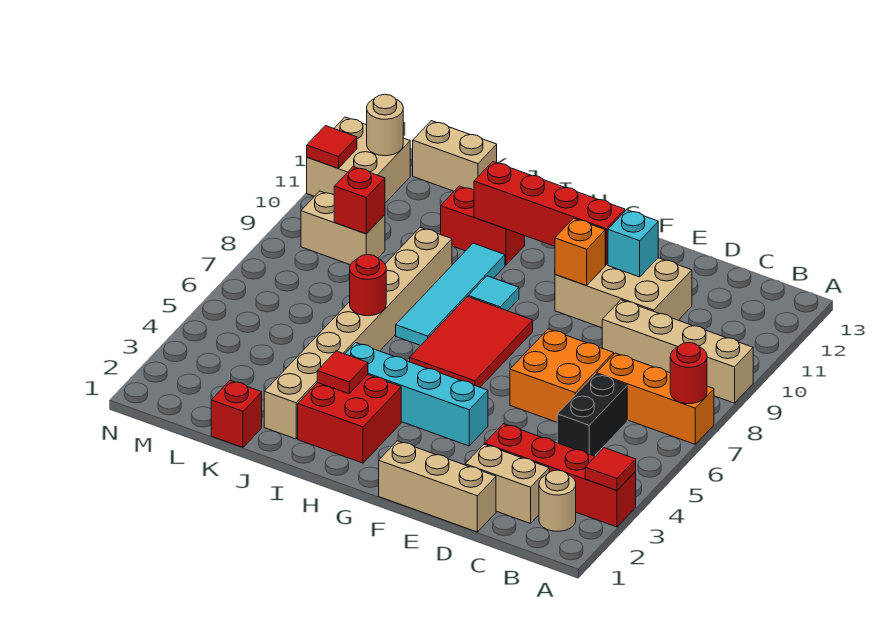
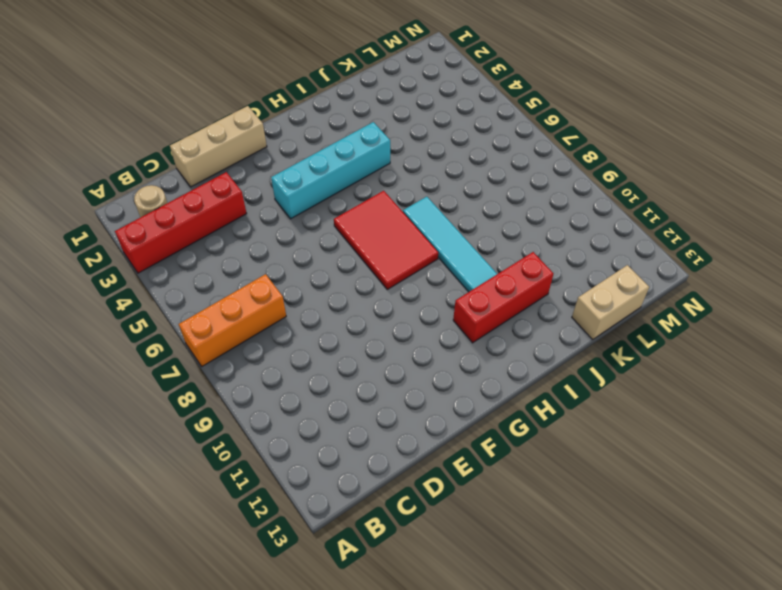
red 1x3 brick [453,252,553,343] -> red 1x2 brick [441,186,525,265]
none -> tan 1x4 brick [602,300,753,403]
none -> tan 1x2 brick [465,444,549,524]
none -> black 1x2 brick [557,374,627,456]
none -> orange 2x2 brick [510,329,614,422]

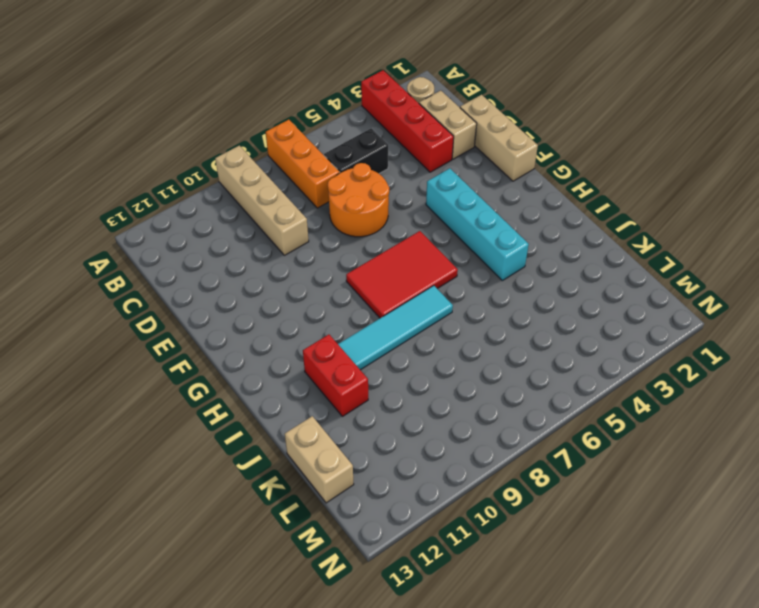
orange 2x2 round brick [328,163,389,237] -> orange 2x2 brick [510,329,614,422]
none -> tan 2x3 brick [555,258,692,328]
none -> red 2x2 brick [298,375,401,463]
none -> cyan 1x1 tile [468,276,519,311]
none -> tan 1x8 brick [264,227,452,439]

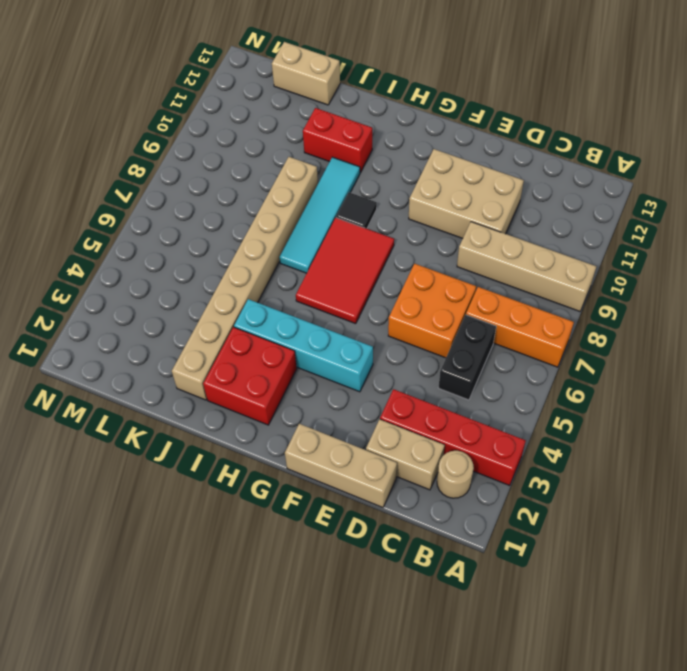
black 1x1 tile [336,193,377,229] -> cyan 1x1 tile [468,276,519,311]
none -> red 1x1 brick [211,381,262,447]
none -> tan 1x2 brick [301,191,385,265]
none -> tan 2x2 brick [307,117,410,203]
none -> red 1x1 tile [585,448,636,490]

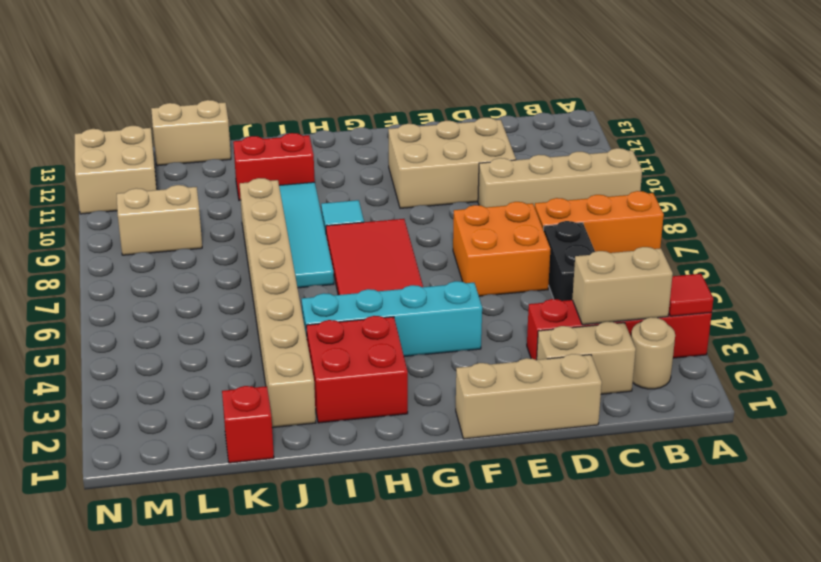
tan 1x2 brick [572,247,673,325] -> none
none -> red 1x1 round brick [670,343,707,404]
none -> cyan 1x1 brick [608,210,658,277]
none -> orange 1x1 brick [555,218,605,285]
none -> red 1x4 brick [474,162,625,265]

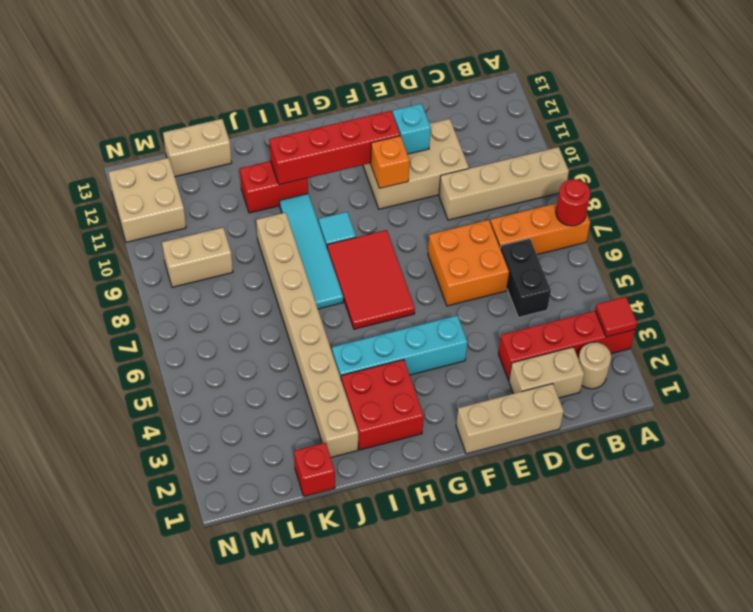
none -> red 1x1 tile [317,351,368,394]
none -> red 1x1 round brick [350,255,386,316]
none -> red 1x1 brick [334,167,385,234]
none -> tan 1x1 round brick [367,94,403,156]

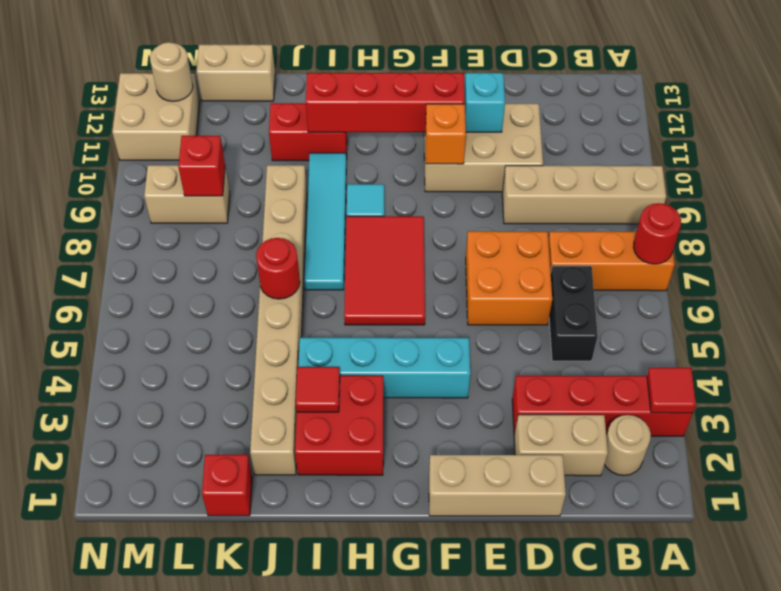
none -> red 1x1 tile [307,126,357,168]

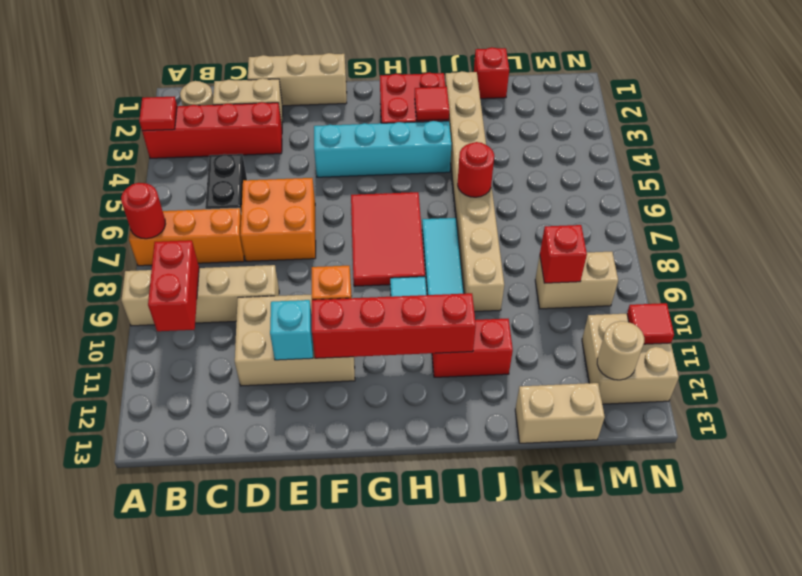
red 1x2 brick [148,240,199,331] -> none

